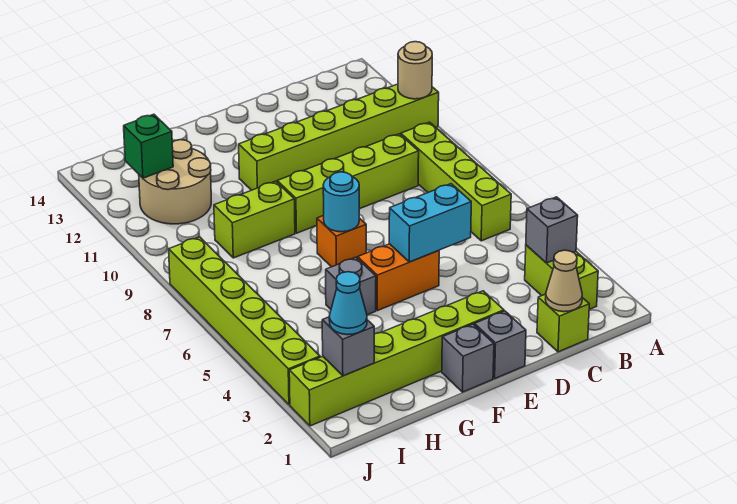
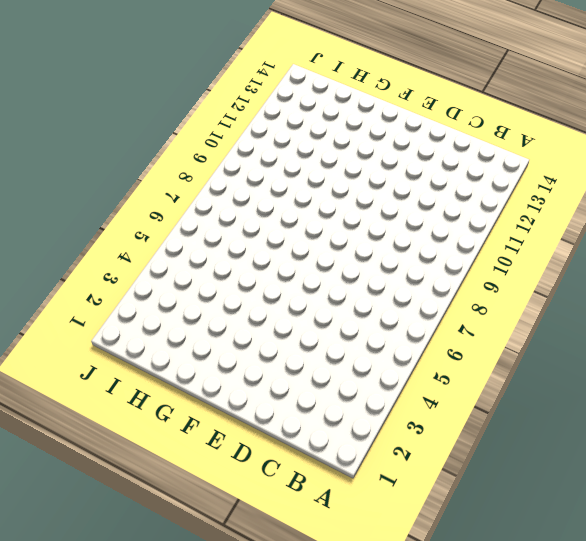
none -> lime 1x6 brick [239,84,439,190]
none -> lime 1x2 brick [525,245,598,309]
none -> lime 1x4 brick [401,122,511,241]

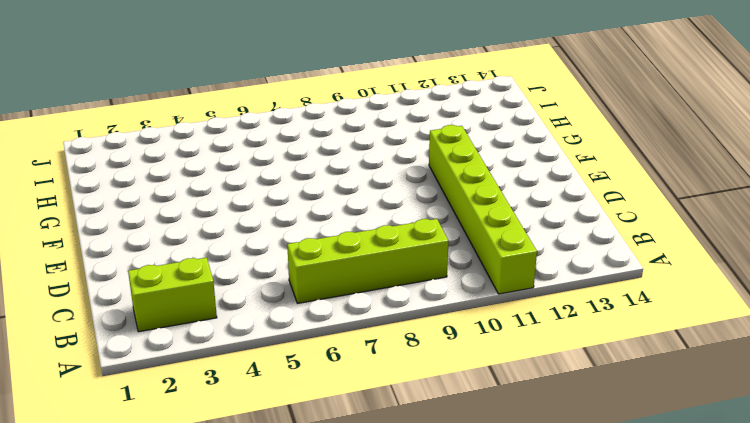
none -> lime 1x1 brick [537,294,589,352]
none -> lime 1x4 brick [277,134,419,233]
none -> grey 1x1 brick [475,311,526,378]

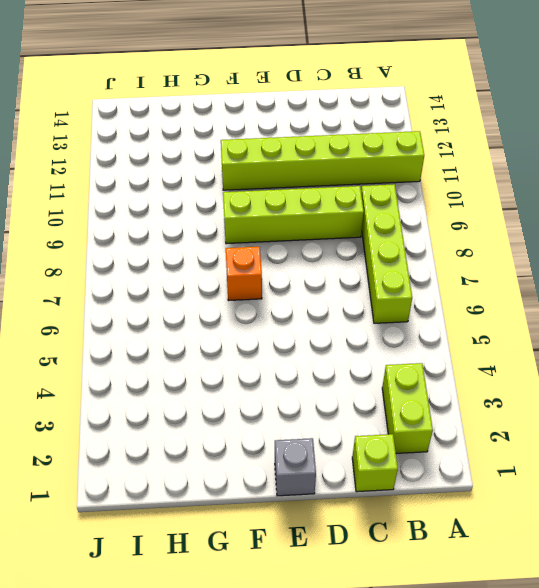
none -> lime 1x6 brick [289,291,504,426]
none -> orange 1x2 brick [358,244,439,311]
none -> grey 1x1 brick [442,324,494,392]

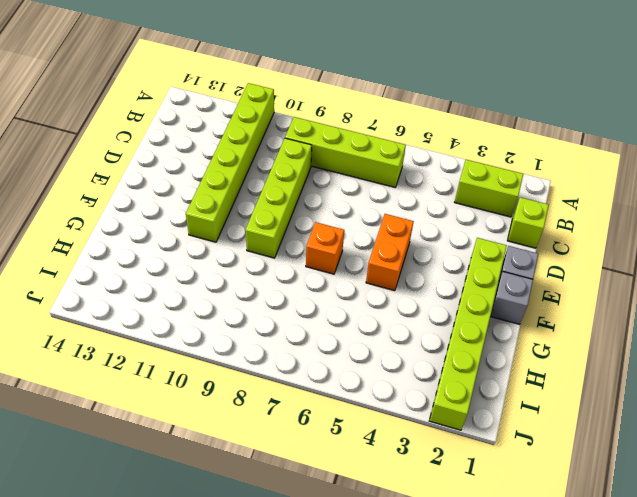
none -> grey 1x1 brick [326,257,376,315]
none -> lime 1x2 brick [214,181,295,258]
none -> tan 2x2 round brick [139,140,211,224]

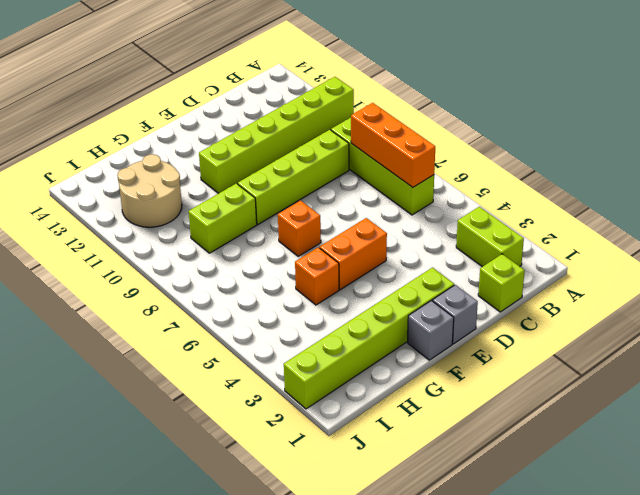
orange 1x3 brick [351,103,435,187] -> none
orange 1x1 brick [295,247,339,305] -> grey 1x1 brick [326,257,376,315]
none -> lime 1x6 brick [169,237,320,405]
none -> tan 1x1 round brick [398,42,432,99]
none -> grey 1x1 brick [526,197,578,263]

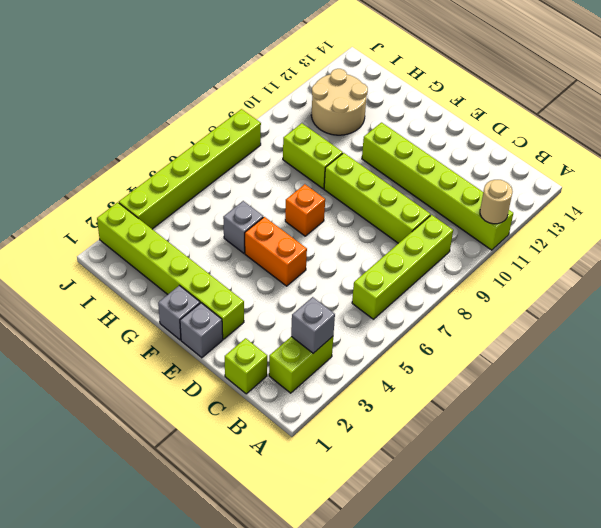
none -> tan 1x1 cone [545,250,582,312]
none -> cyan 1x2 brick [389,184,471,262]
none -> cyan 1x1 round brick [323,172,359,232]

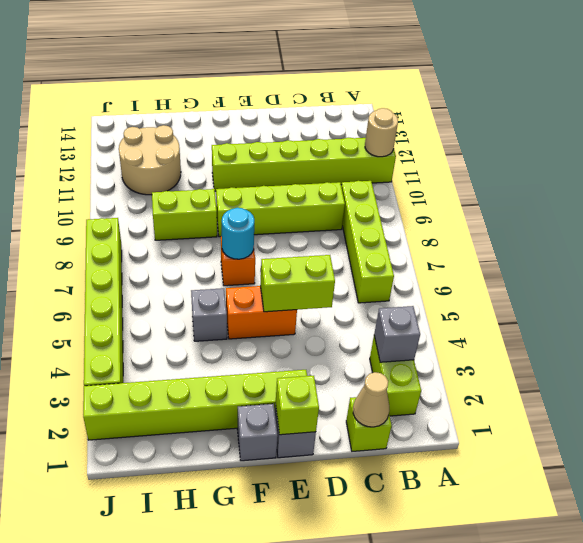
lime 1x2 brick [260,255,335,312] -> cyan 1x2 brick [389,184,471,262]
lime 1x1 brick [276,376,319,435] -> none
none -> grey 1x1 brick [322,317,374,376]
none -> green 1x1 brick [124,114,173,178]
none -> cyan 1x1 cone [329,272,367,335]

